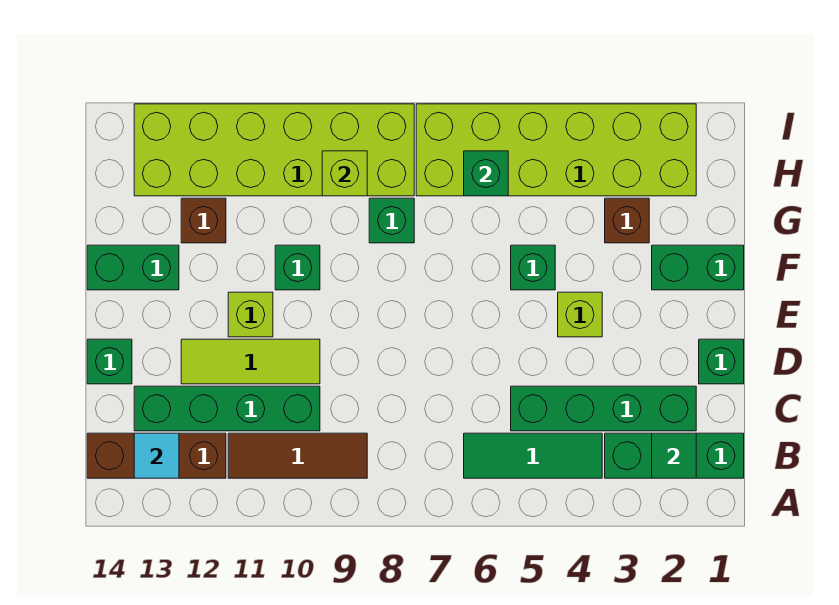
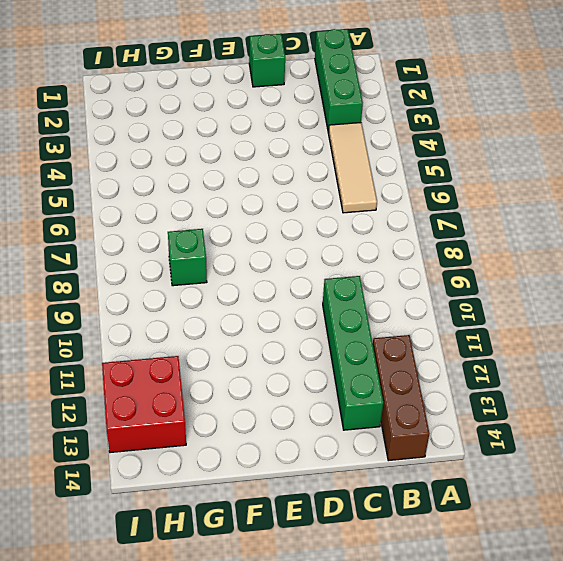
tan 1x3 tile [328,123,377,213] -> green 1x3 tile [464,433,602,478]
red 2x2 brick [102,356,186,453] -> lime 2x6 brick [134,104,414,196]
none -> brown 1x3 tile [228,433,367,478]
none -> green 1x4 brick [511,386,696,431]
none -> lime 1x3 tile [181,339,320,384]

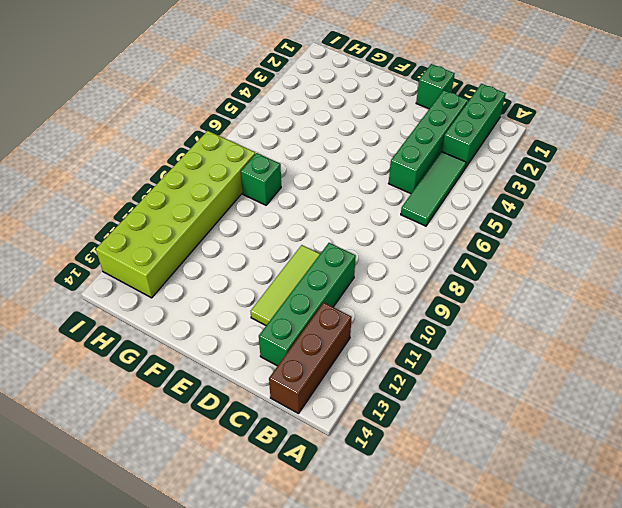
none -> brown 1x3 tile [228,433,367,478]
none -> green 1x1 brick [87,339,132,384]
none -> lime 1x1 brick [558,292,602,337]

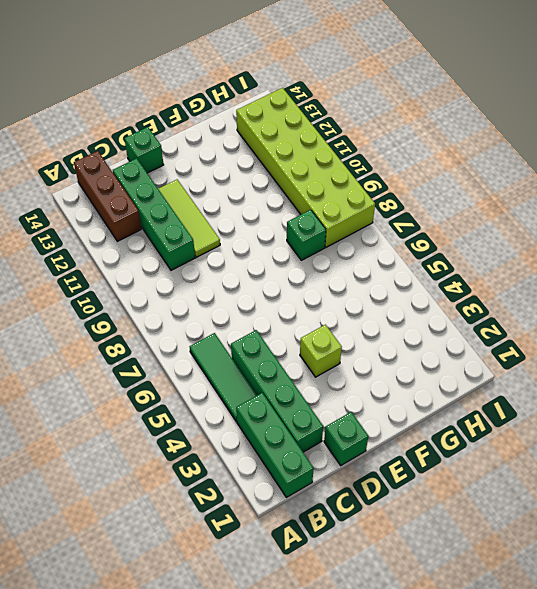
none -> brown 1x3 tile [228,433,367,478]
none -> lime 1x1 brick [228,292,273,337]
none -> green 1x2 brick [652,245,744,290]

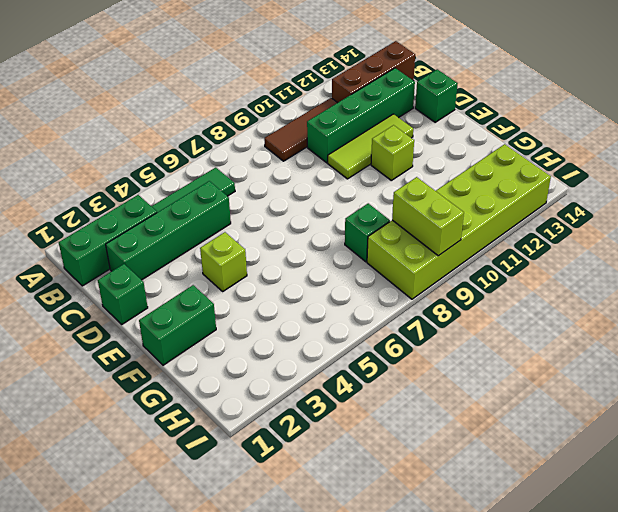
lime 1x2 brick [392,177,464,256] -> lime 1x1 brick [322,151,367,196]
none -> green 1x1 brick [511,245,555,290]
none -> green 1x1 brick [275,245,320,290]
none -> green 1x2 brick [87,245,179,290]

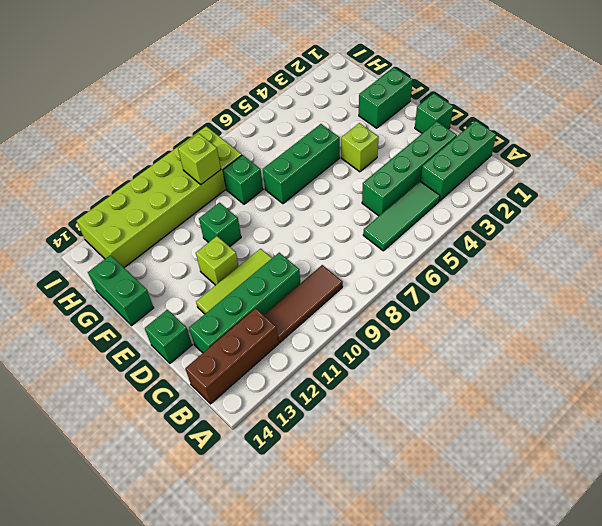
green 1x3 brick [263,124,340,204] -> green 1x1 brick [511,245,555,290]
green 1x2 brick [88,255,154,325] -> green 1x2 brick turned to [87,245,179,290]
none -> brown 1x1 brick [605,198,649,243]
none -> brown 1x1 brick [181,198,226,243]
none -> lime 2x6 brick [416,104,696,196]

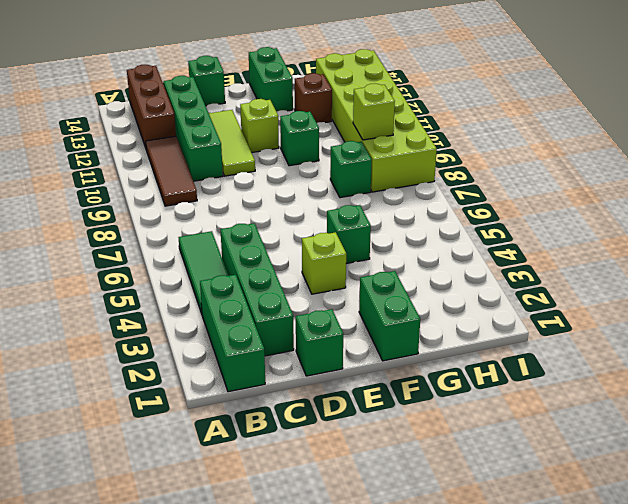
none -> brown 1x1 brick [605,198,649,243]
none -> lime 2x6 brick [416,104,696,196]
none -> green 1x1 tile [652,433,696,478]

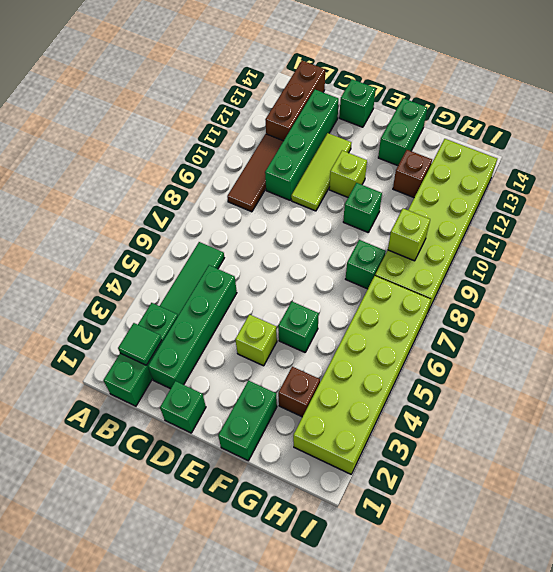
none -> cyan 1x1 tile [134,433,179,478]
none -> green 1x1 brick [464,151,508,196]

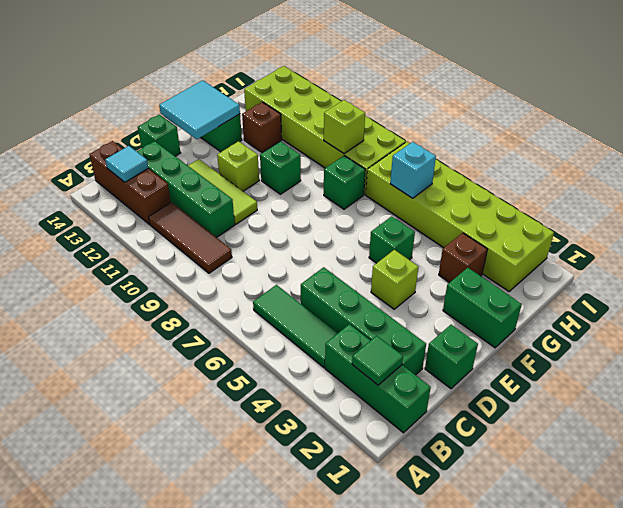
cyan 2x2 tile [159,80,240,139] -> none
cyan 1x1 brick [390,142,436,198] -> green 1x1 brick [464,151,508,196]

